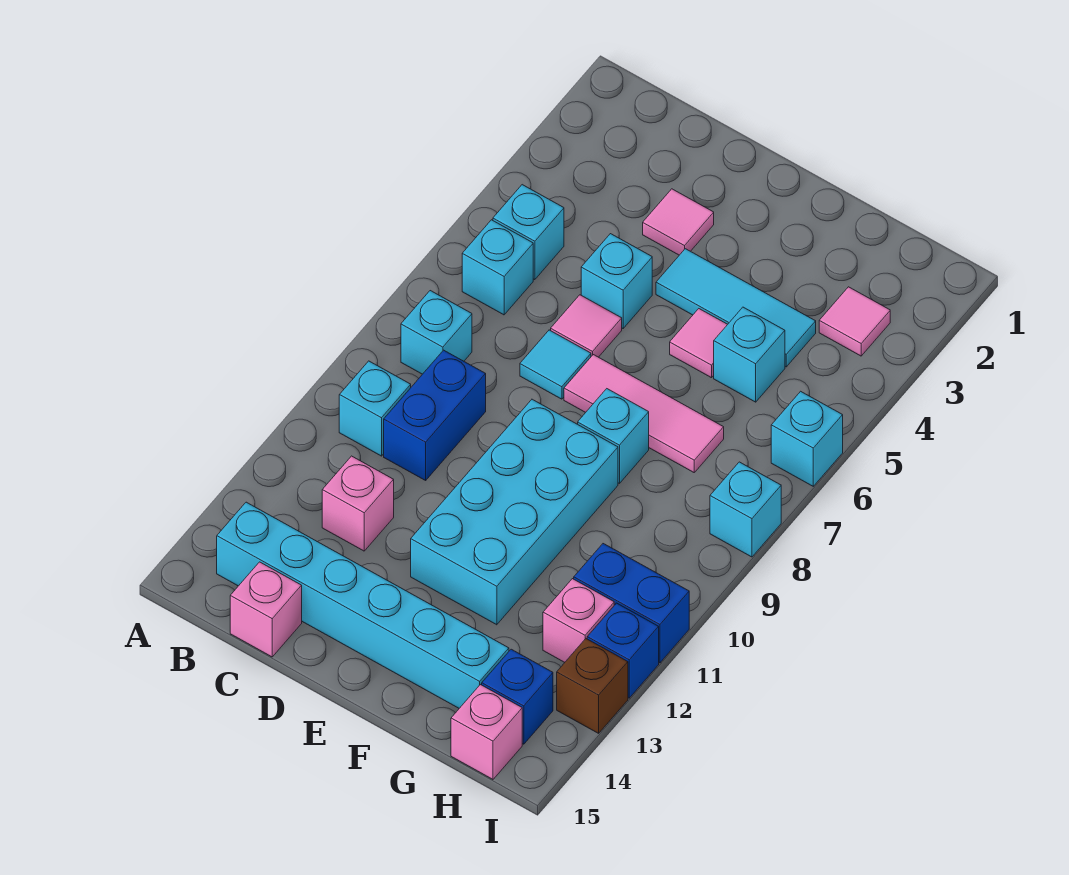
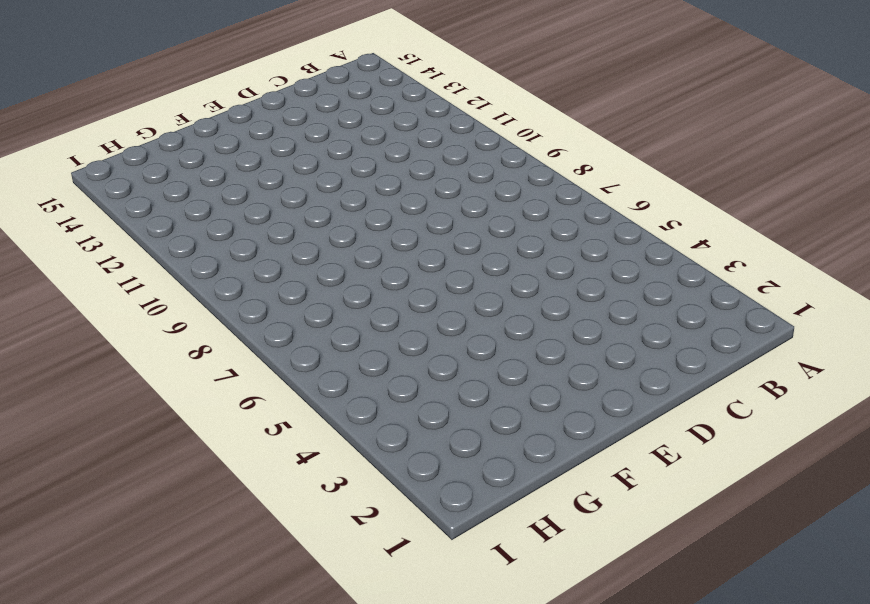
none -> cyan 1x1 brick [493,185,564,280]
none -> cyan 1x1 brick [462,220,533,315]
none -> cyan 1x1 brick [401,291,472,374]

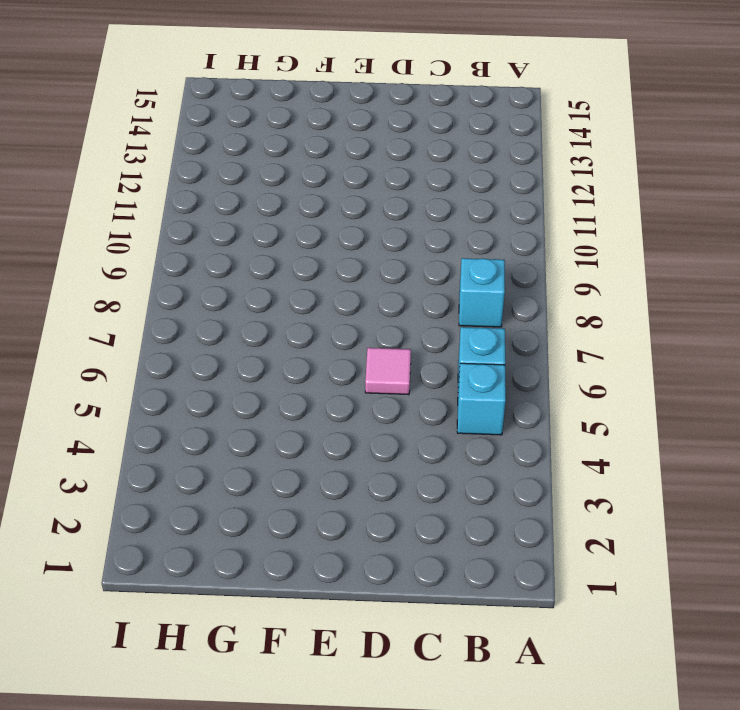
none -> cyan 1x1 brick [339,361,411,456]
none -> cyan 1x6 brick [217,502,509,708]
none -> blue 1x2 brick [384,350,486,480]

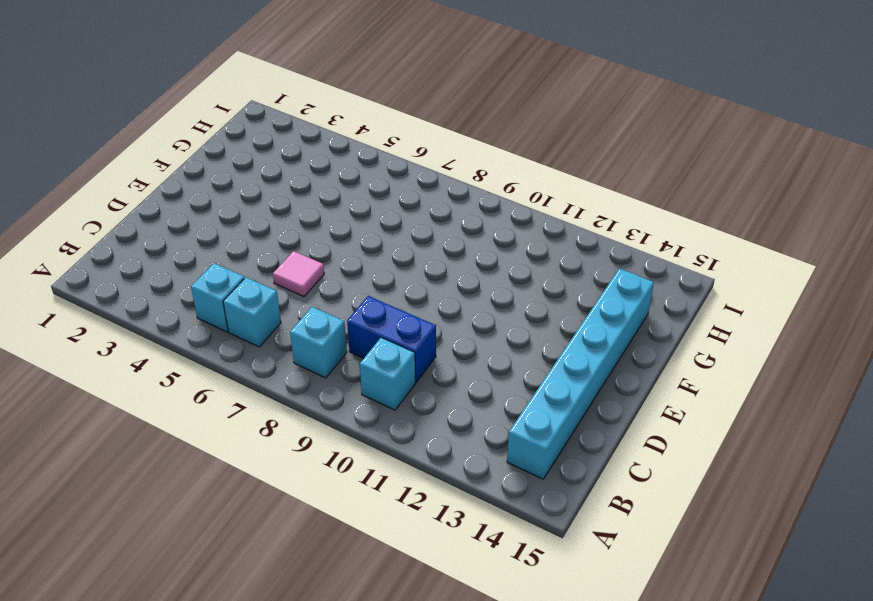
none -> pink 1x1 brick [322,456,394,551]
none -> pink 1x1 brick [230,562,302,657]
none -> pink 1x1 tile [643,189,714,255]

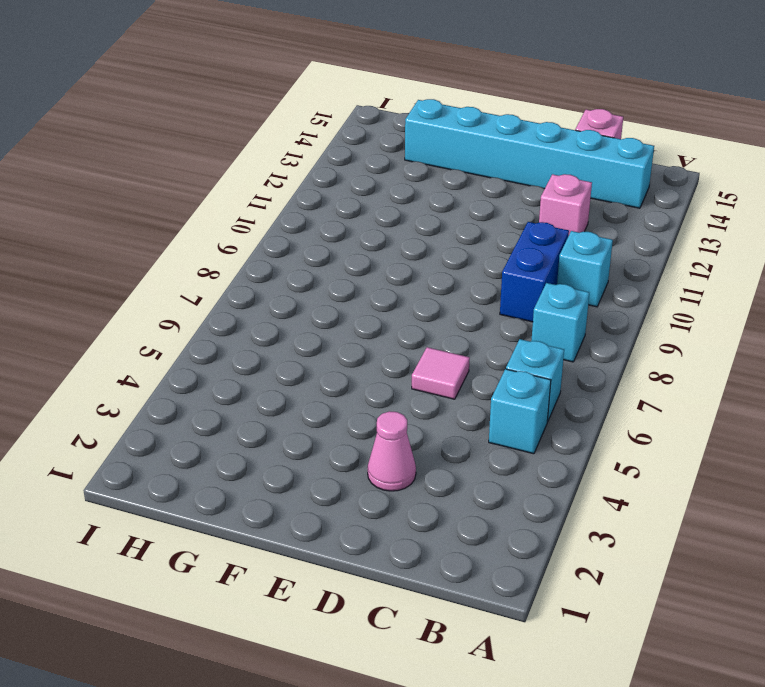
pink 1x1 cone [368,411,416,491] -> pink 1x1 tile [643,189,714,255]
none -> cyan 1x1 brick [581,234,652,328]
none -> cyan 1x1 tile [520,330,591,399]
none -> cyan 1x3 tile [656,249,816,367]

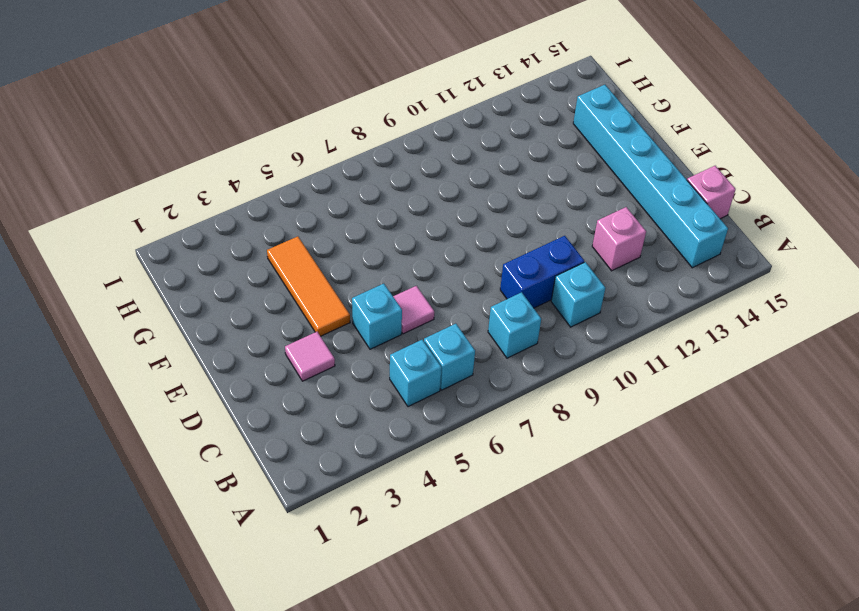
orange 1x3 tile [267,236,350,336] -> cyan 1x3 tile [656,249,816,367]
none -> cyan 1x1 tile [520,330,591,399]
none -> pink 1x3 tile [564,355,724,472]
none -> cyan 2x4 brick [411,399,618,625]

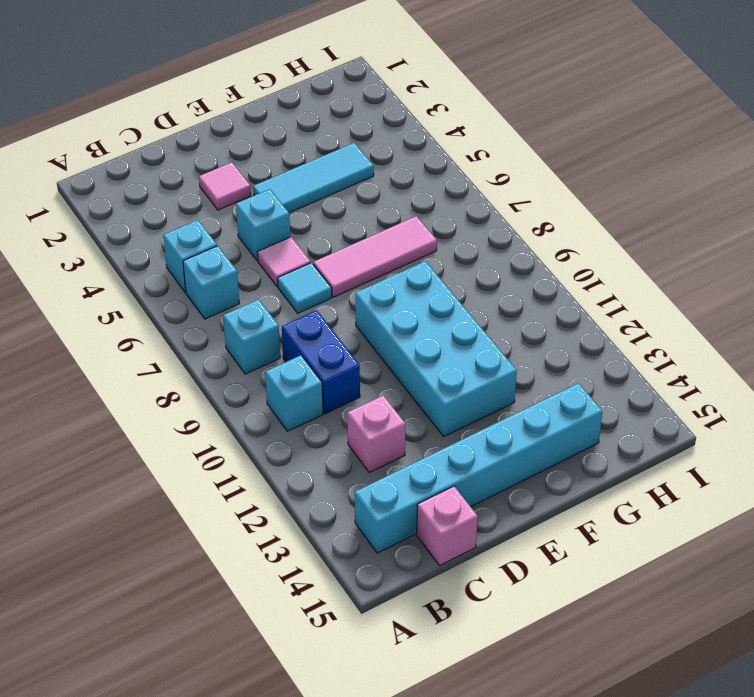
none -> pink 1x1 tile [670,309,728,378]
none -> cyan 1x1 brick [578,389,649,483]
none -> cyan 1x1 brick [714,307,785,402]

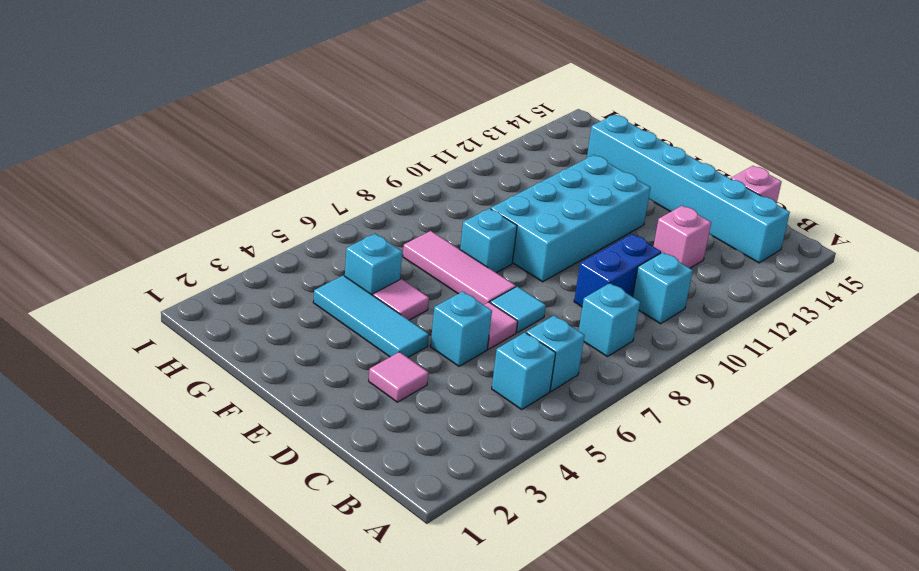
none -> pink 1x1 tile [819,287,890,356]
none -> blue 1x2 brick [574,544,689,663]
none -> pink 1x1 brick [543,579,614,662]

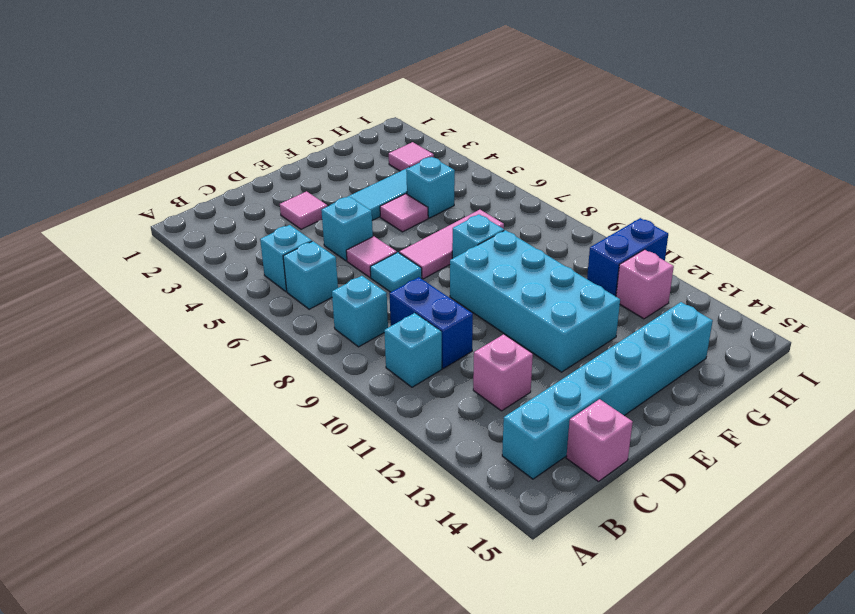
none -> blue 1x1 brick [482,649,553,744]
none -> pink 1x1 brick [451,685,522,779]
none -> cyan 1x1 brick [771,391,843,486]

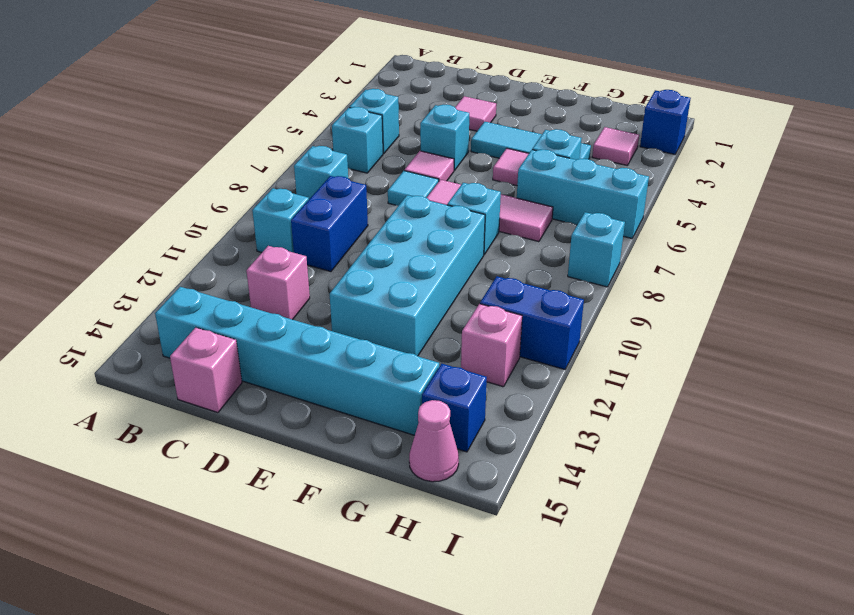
cyan 1x3 brick [517,149,649,238] -> cyan 1x1 brick [771,391,843,486]
pink 1x1 cone [409,400,459,482] -> pink 1x1 brick [451,685,522,779]
blue 1x1 brick [640,90,691,154] -> blue 1x1 brick moved to [587,603,659,698]
none -> brown 1x1 brick [557,639,628,733]

